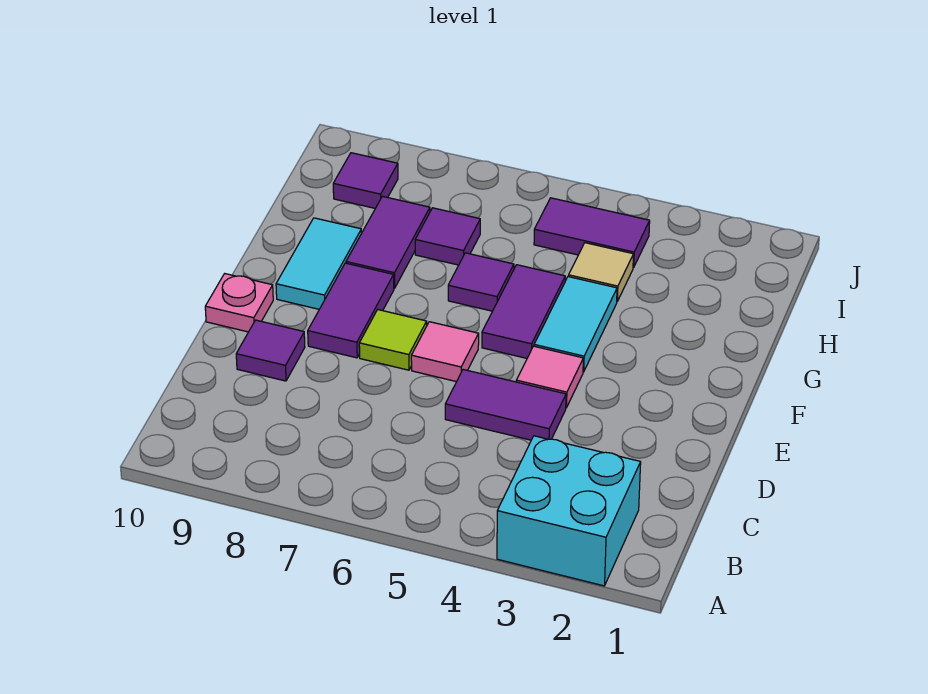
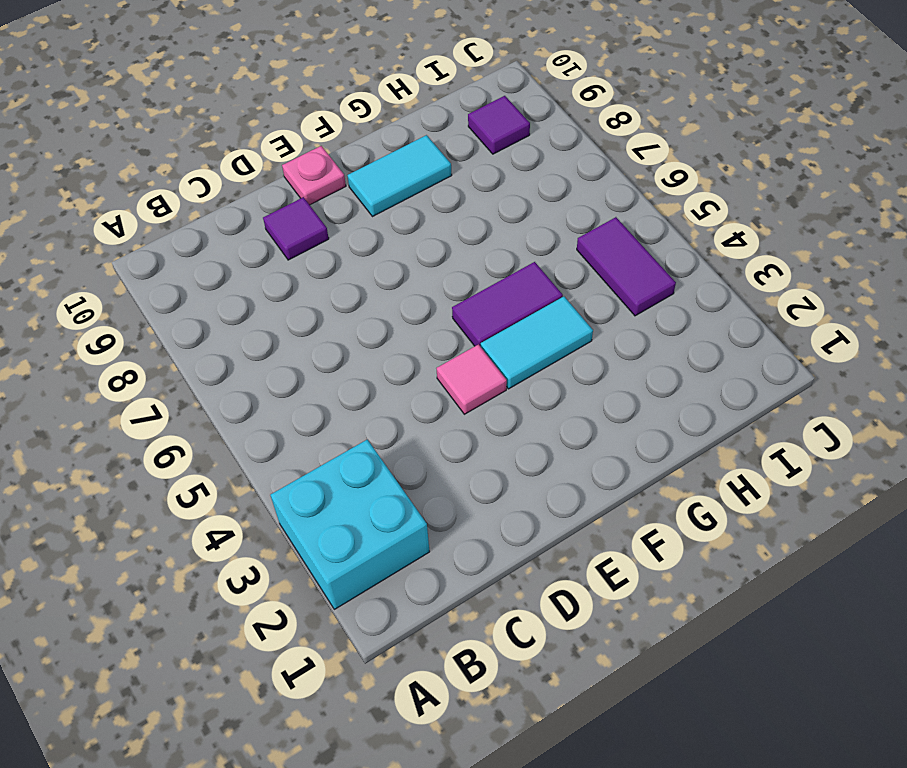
none -> purple 1x2 tile [445,370,566,440]
none -> pink 1x1 tile [411,322,479,382]
none -> lime 1x1 tile [359,310,427,370]

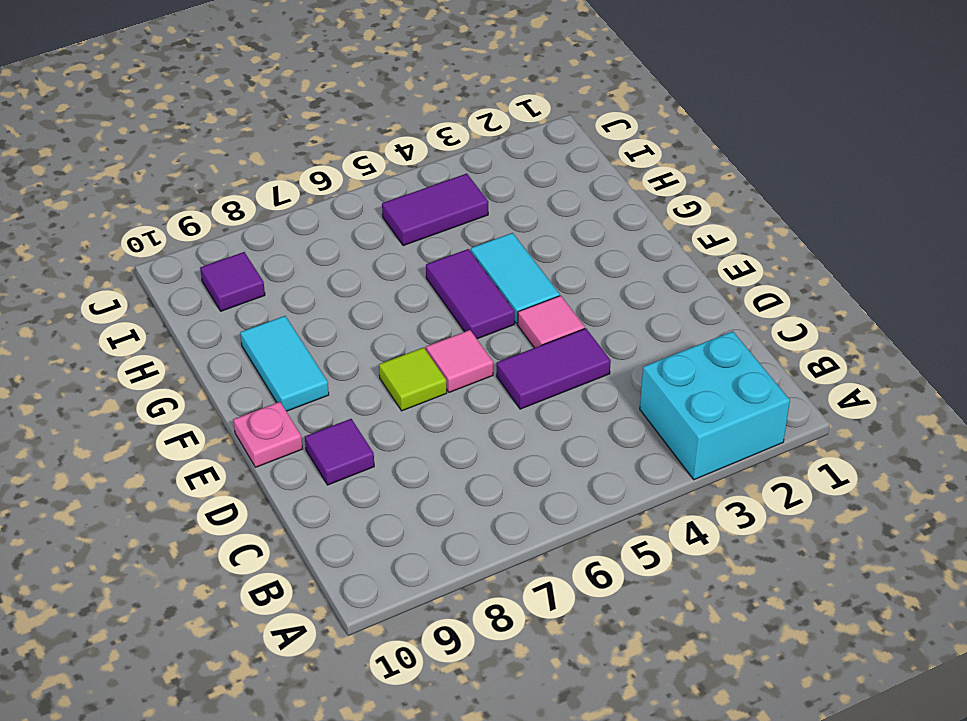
none -> purple 1x2 tile [308,263,394,358]
none -> purple 1x1 tile [448,253,514,311]
none -> purple 1x2 tile [346,196,430,288]

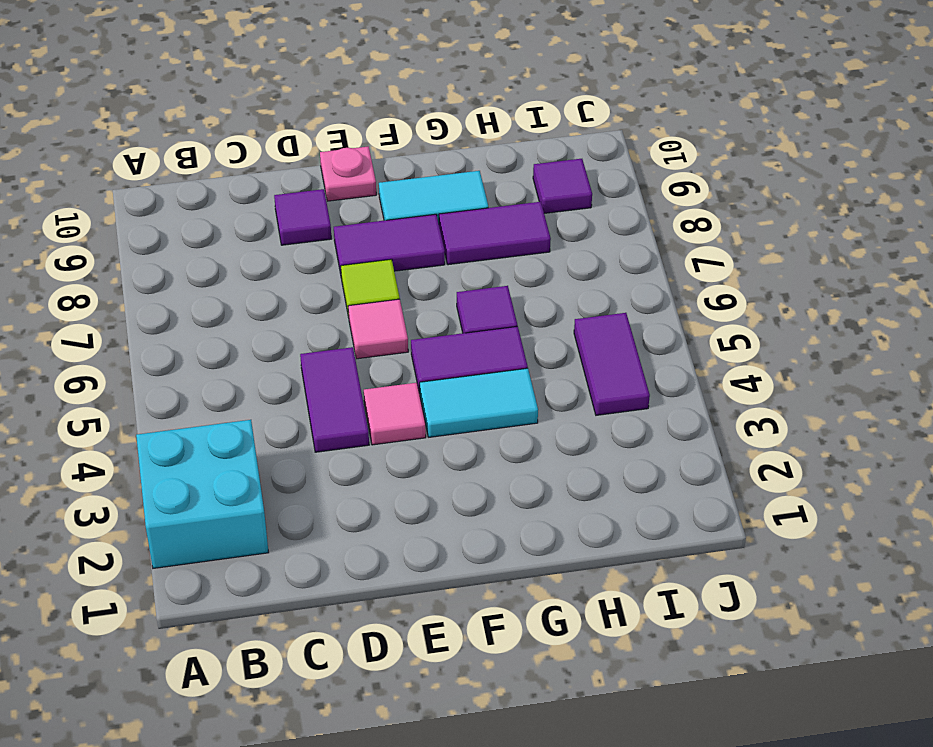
none -> tan 1x1 tile [569,243,633,301]
none -> purple 1x1 tile [415,208,480,265]

